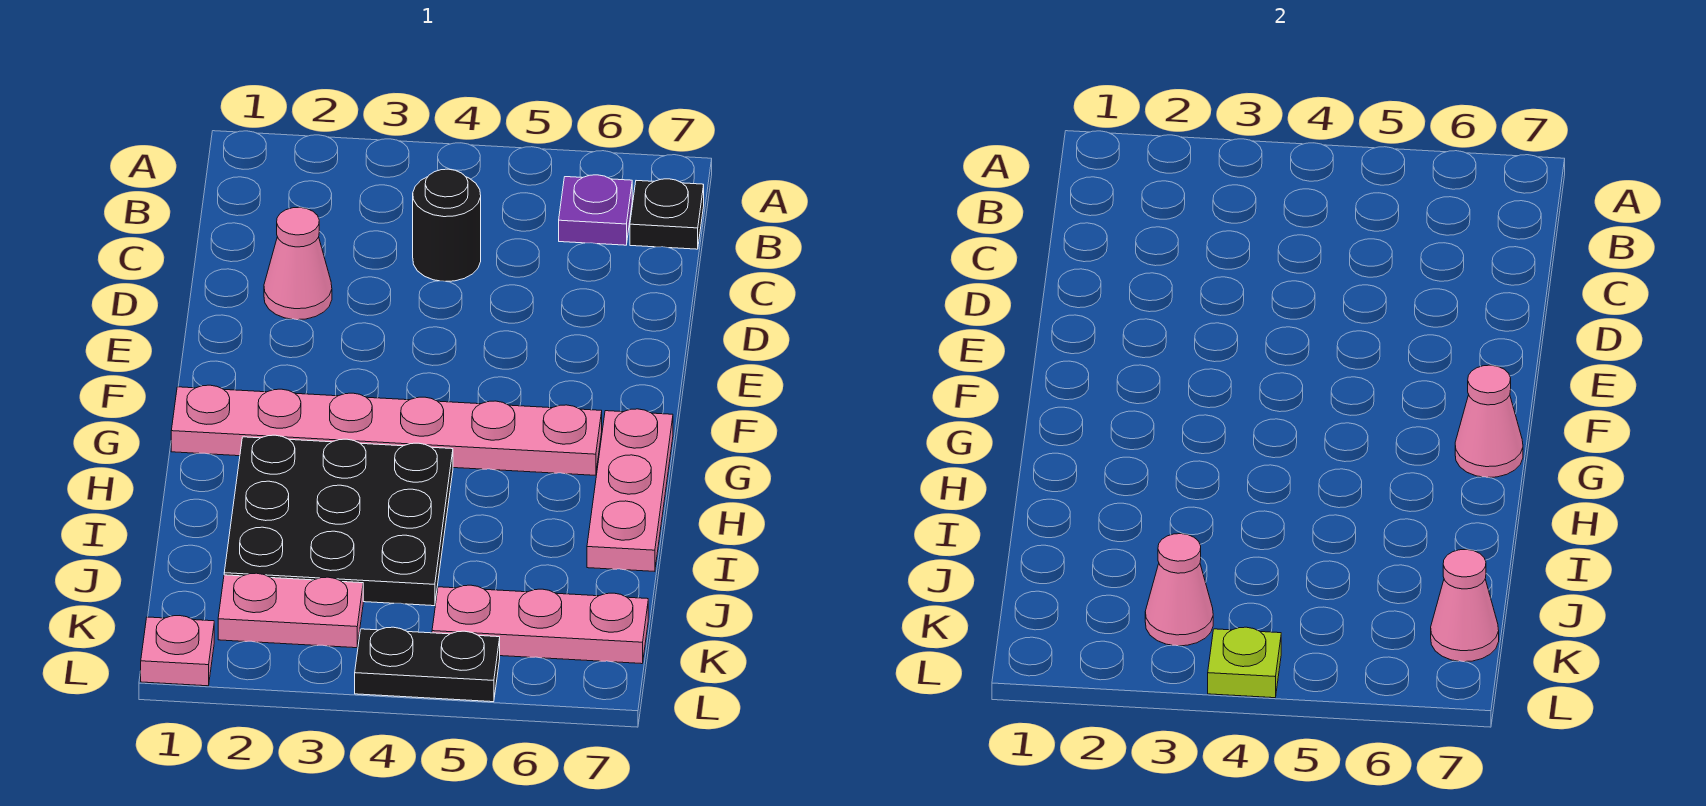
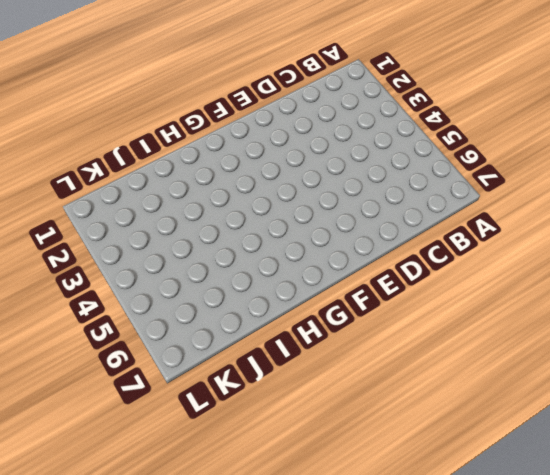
none -> purple 1x1 plate [559,175,632,245]
none -> black 1x1 plate [630,179,704,249]
none -> black 1x1 round brick [413,169,481,281]

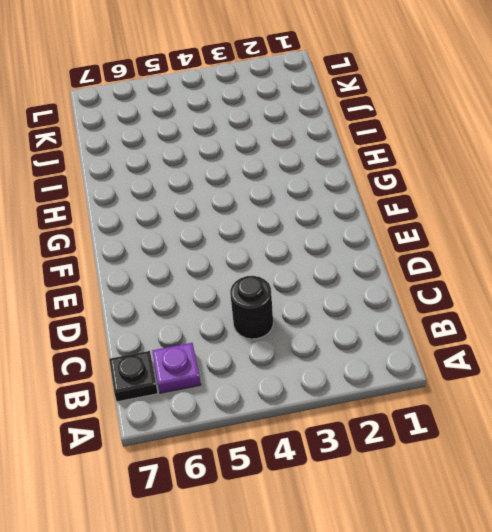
none -> pink 1x1 cone [264,207,332,320]
none -> pink 1x6 plate [171,385,602,475]
none -> pink 1x3 plate [587,409,673,571]

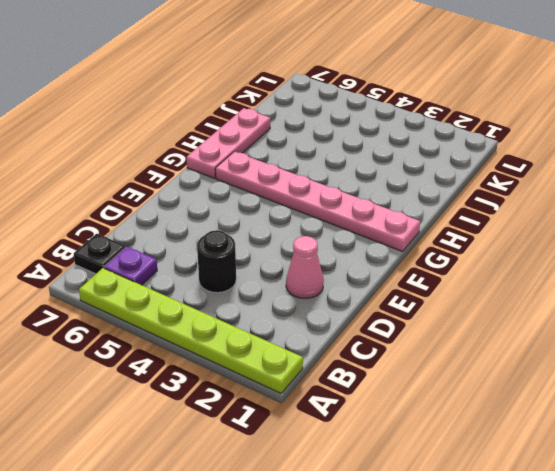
lime 1x6 plate [79,268,303,393] -> none
none -> black 3x3 plate [224,435,453,606]
none -> pink 1x2 plate [218,573,363,648]
none -> pink 1x3 plate [432,585,648,664]

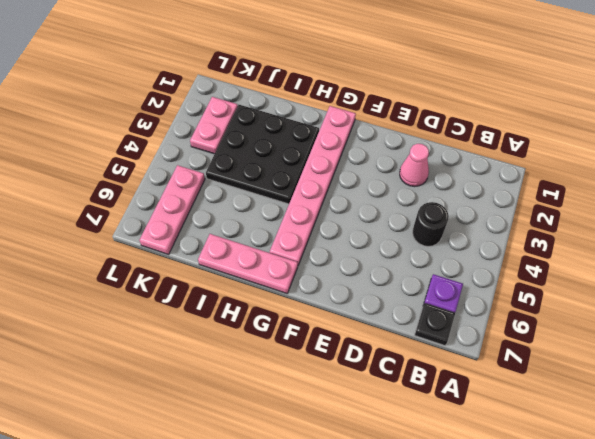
none -> pink 1x1 plate [141,616,214,686]
none -> black 1x2 plate [355,627,500,702]
none -> pink 1x1 cone [1455,365,1523,477]

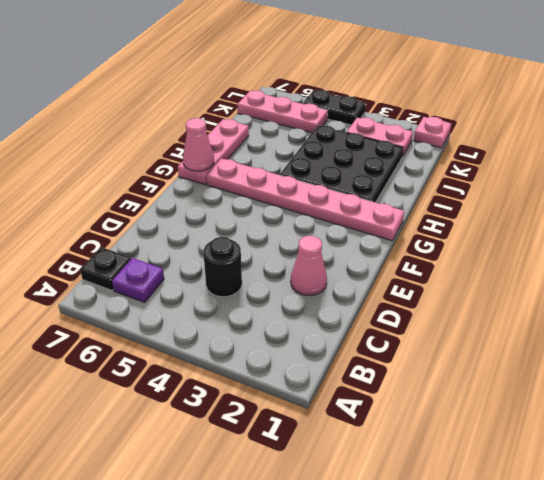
none -> pink 1x1 cone [1145,534,1213,646]
none -> pink 1x1 cone [1431,549,1499,662]
none -> lime 1x1 plate [1208,627,1281,698]

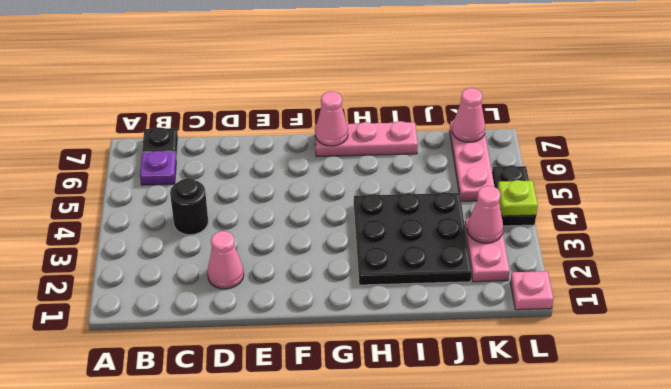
none -> pink 1x6 plate [171,385,602,475]

